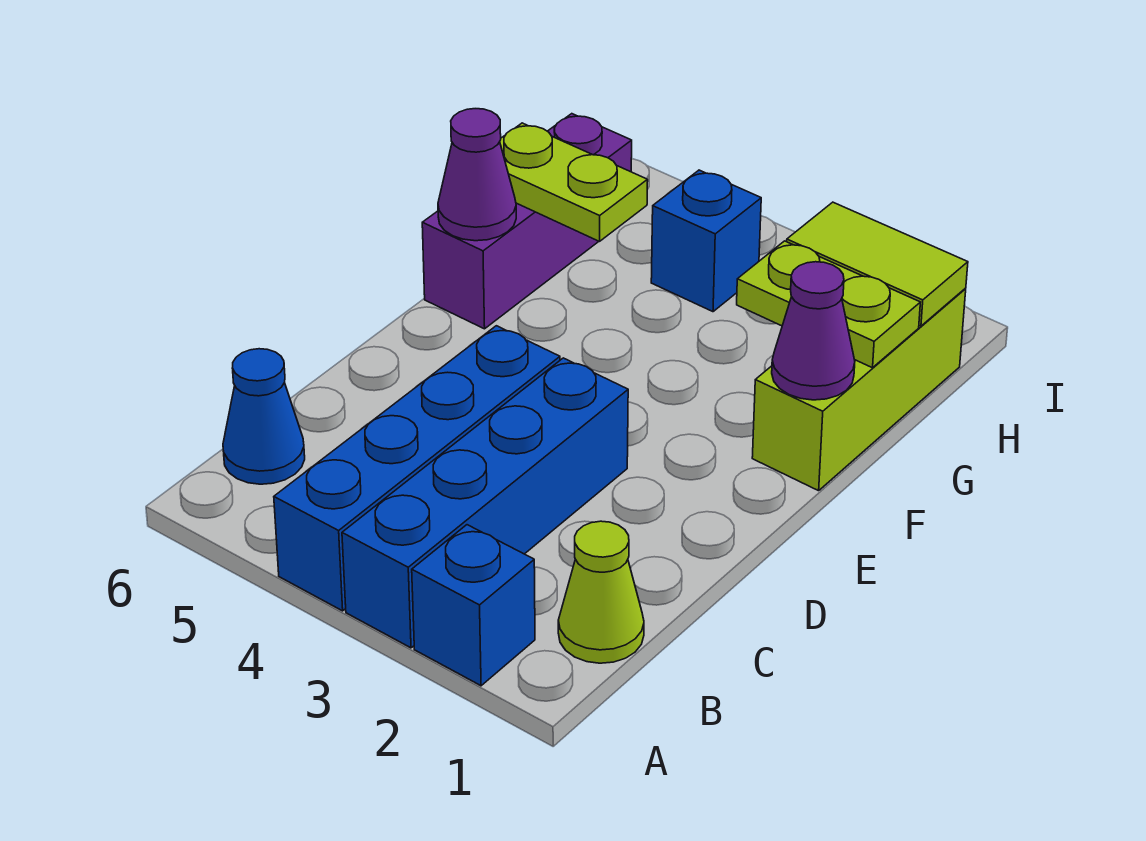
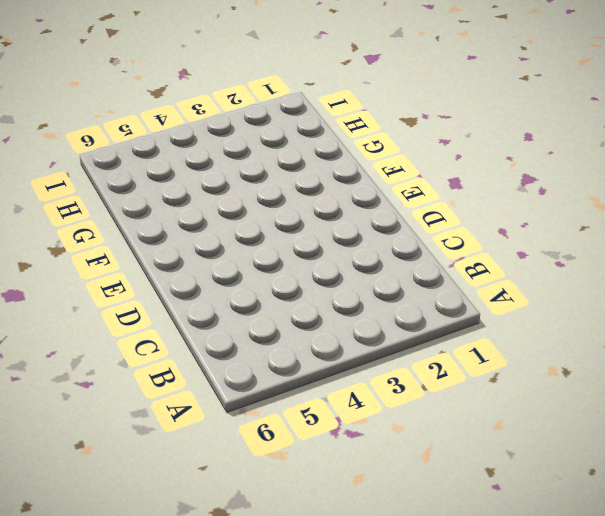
none -> blue 1x1 brick [412,525,535,686]
none -> blue 1x4 brick [342,358,628,648]
none -> blue 1x4 brick [274,326,560,611]

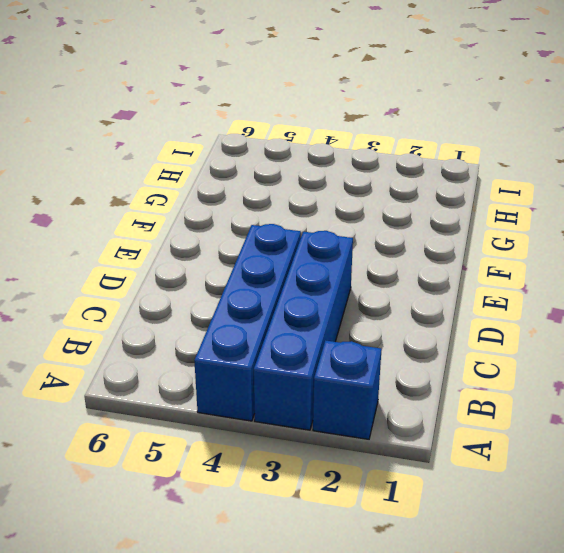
none -> lime 1x1 cone [558,521,644,663]
none -> blue 1x1 cone [223,349,305,484]
none -> lime 1x3 brick [752,288,966,491]

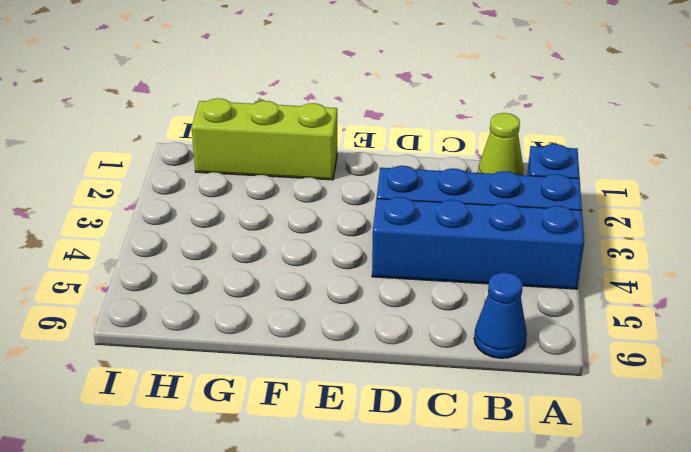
none -> purple 1x3 brick [422,114,632,329]
none -> blue 1x1 brick [651,170,761,312]
none -> purple 1x1 cone [772,262,855,400]

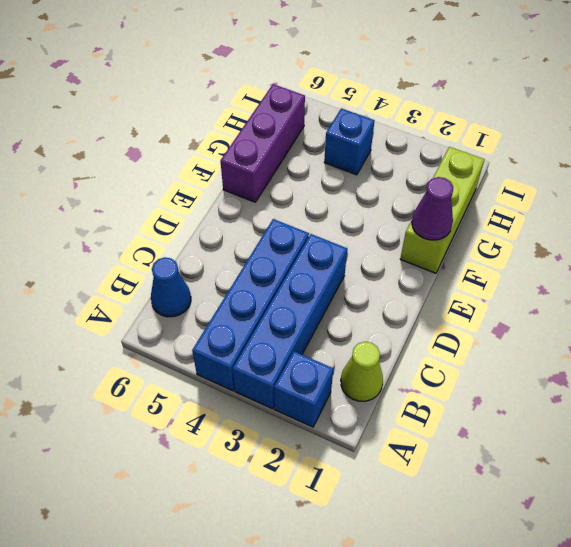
none -> purple 1x1 cone [438,109,516,241]
none -> lime 1x2 plate [737,241,920,368]
none -> lime 1x2 plate [500,123,648,241]

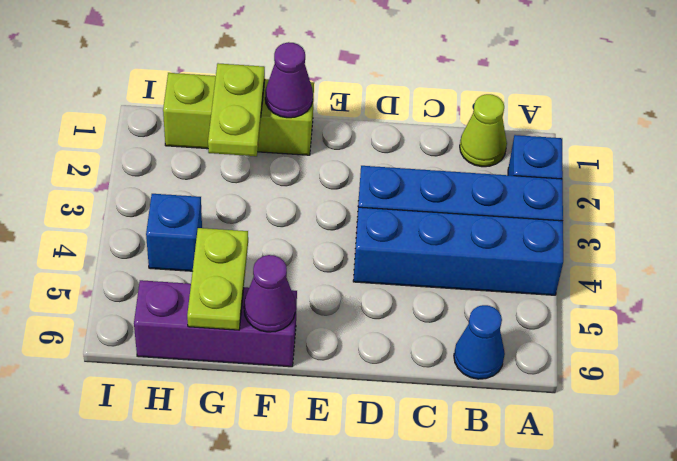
none -> lime 1x2 tile [787,202,968,326]

